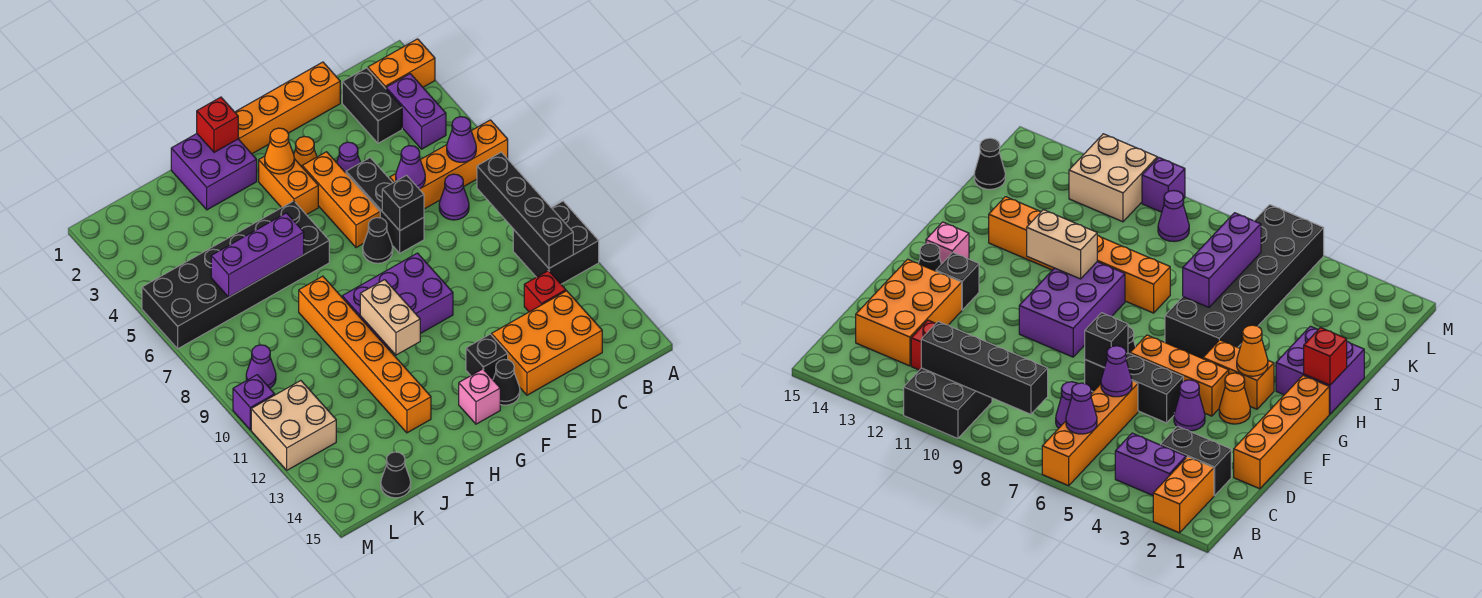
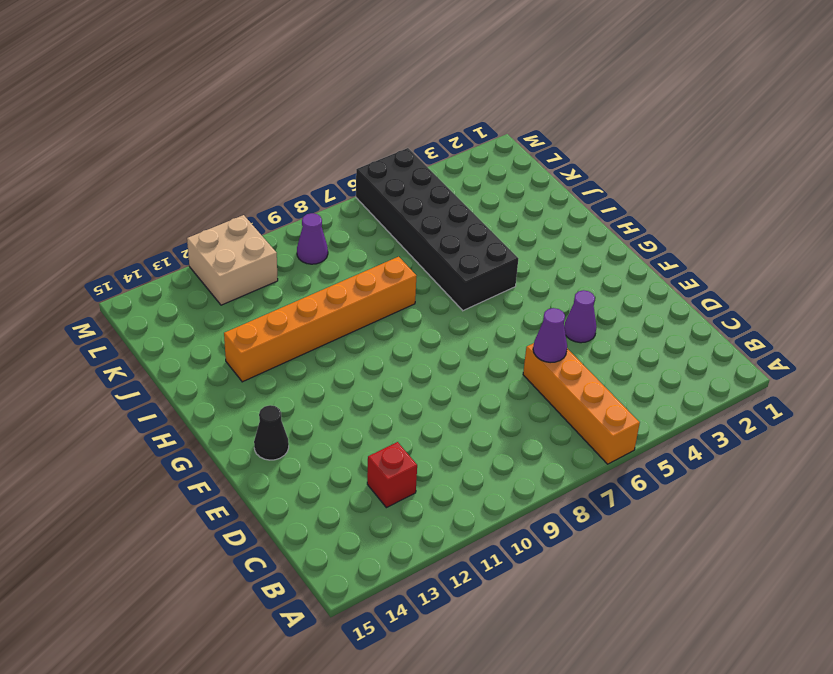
none -> orange 1x2 brick [368,39,435,89]
none -> black 2x2 brick [513,201,599,284]
none -> purple 1x2 brick [386,74,446,149]
none -> black 1x2 brick [342,68,402,143]

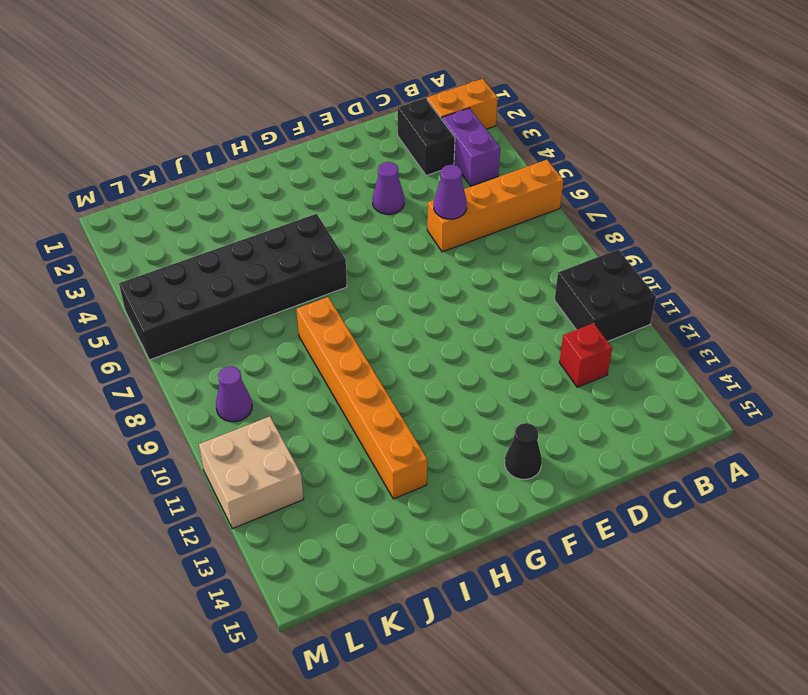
none -> purple 1x1 cone [439,174,469,220]
none -> orange 2x3 brick [491,291,602,395]
none -> orange 1x4 brick [235,62,340,154]
none -> black 1x3 brick [346,158,424,253]

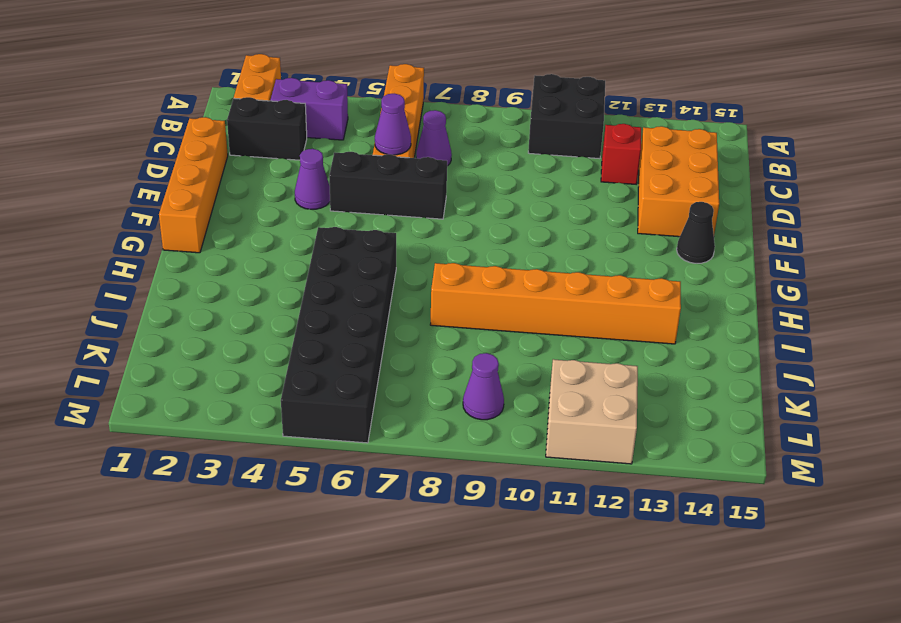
none -> orange 1x1 cone [294,137,317,167]
none -> orange 1x3 brick [302,152,380,248]
none -> black 1x1 cone [363,218,393,263]
none -> purple 2x3 brick [342,253,453,351]

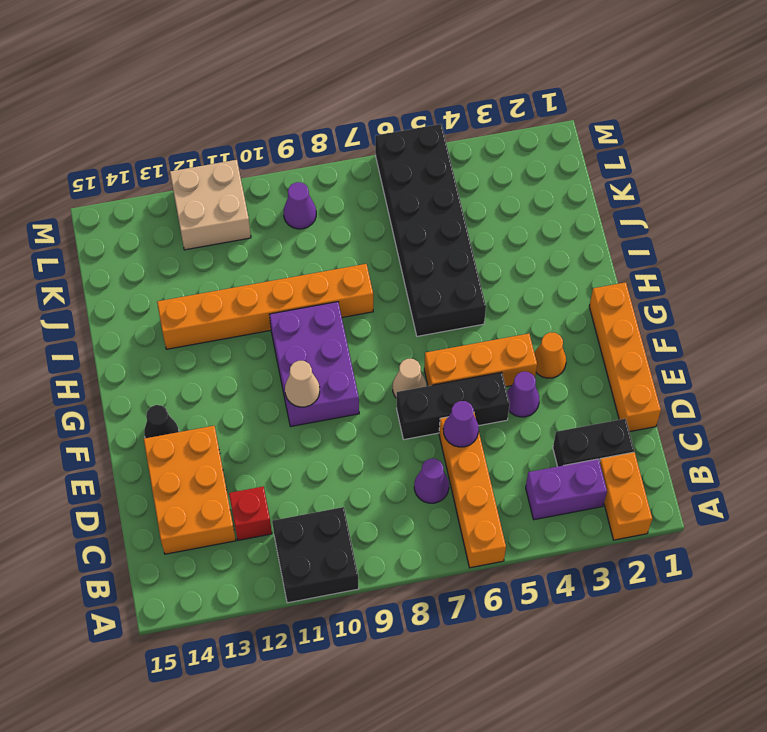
tan 1x1 cone [393,359,426,398] -> black 1x1 cone [363,218,393,263]
tan 1x1 cone [285,361,320,407] -> none
none -> black 1x1 brick [466,334,508,379]
none -> orange 1x2 brick [259,156,318,215]
none -> pink 1x1 brick [459,369,500,424]
none -> purple 2x2 brick [171,134,257,210]

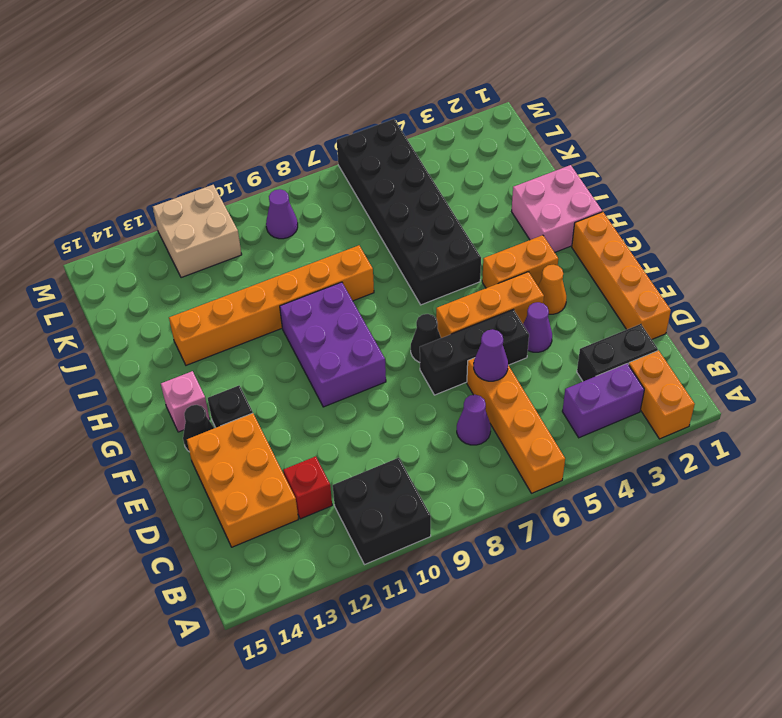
pink 2x2 brick [512,165,602,252] -> purple 2x2 brick [171,134,257,210]
none -> black 1x1 cone [381,452,411,498]
none -> purple 1x1 brick [233,375,275,430]
none -> purple 1x1 cone [447,117,476,162]
none -> black 1x4 brick [477,152,573,268]

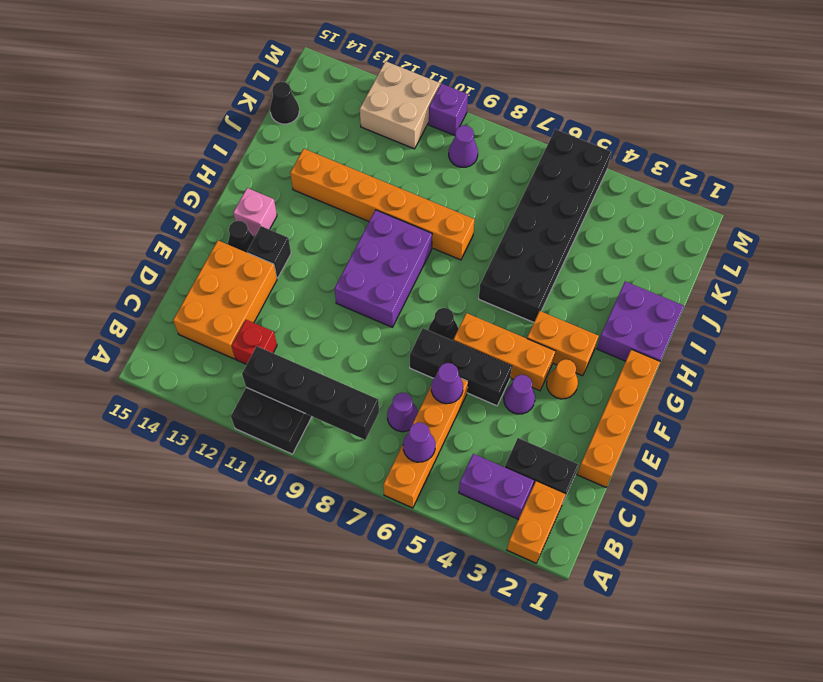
none -> black 1x1 brick [382,175,424,231]
none -> orange 1x1 cone [265,128,294,174]
none -> red 1x1 brick [197,97,238,152]
none -> tan 1x2 brick [360,280,420,355]

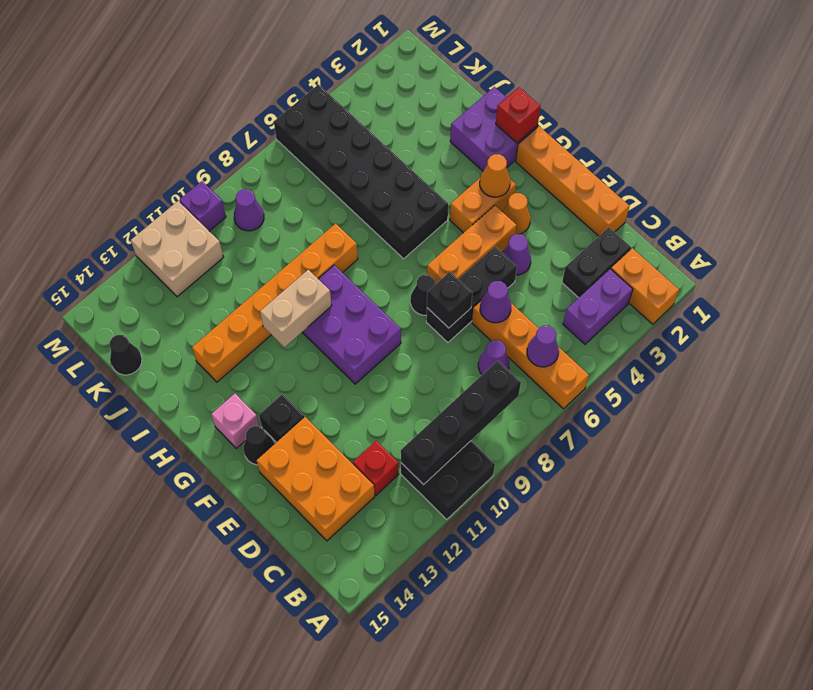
none -> purple 1x3 brick [211,213,304,297]

